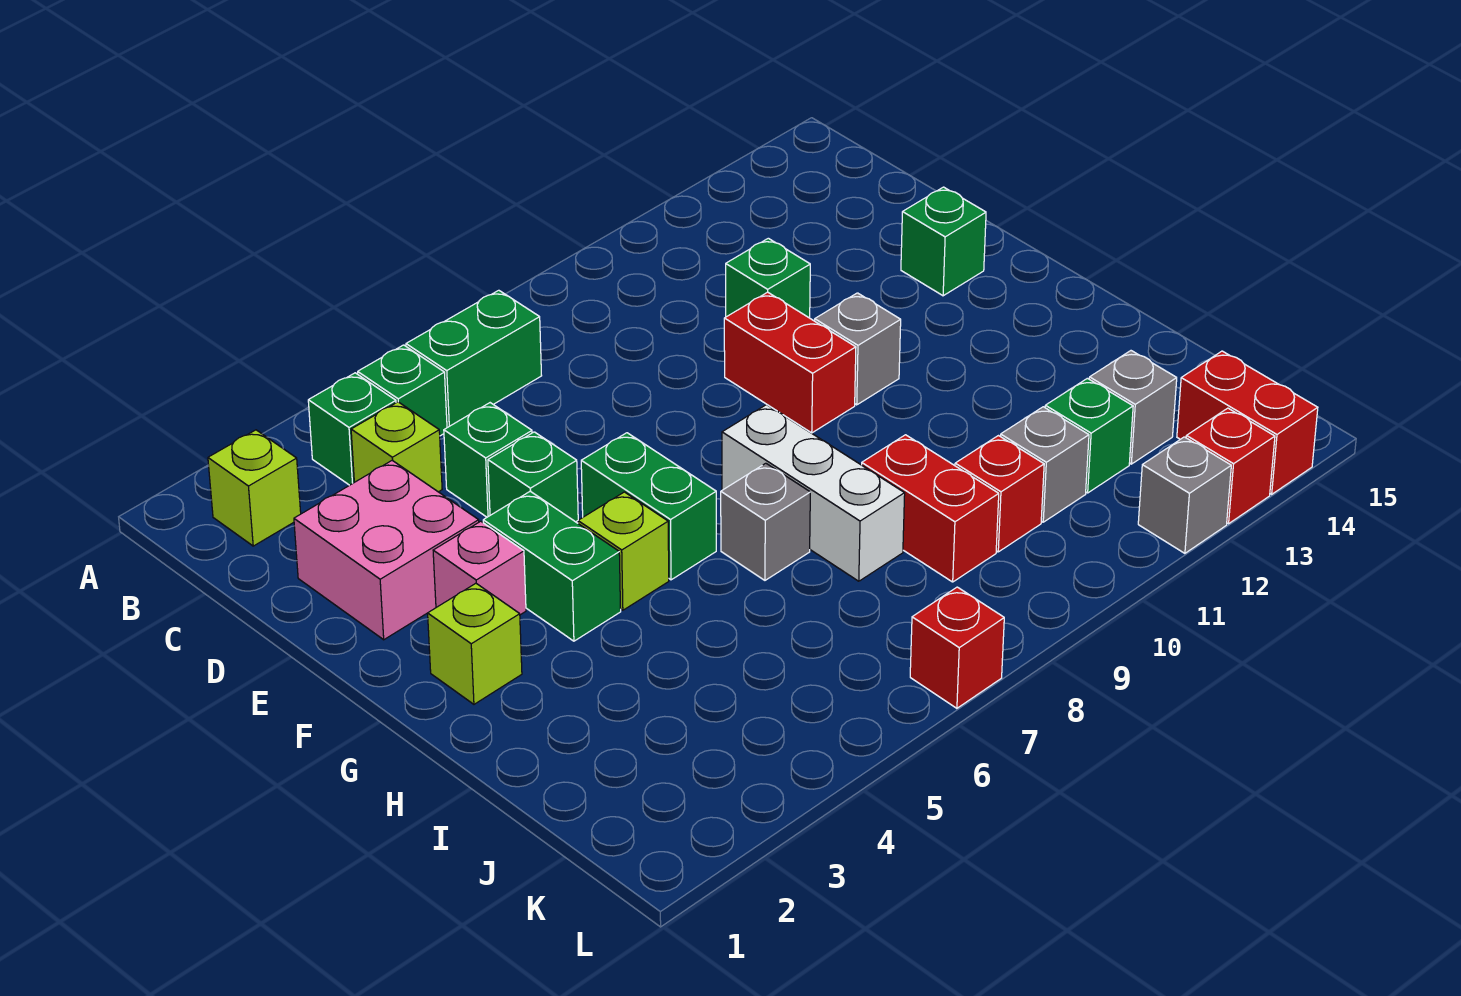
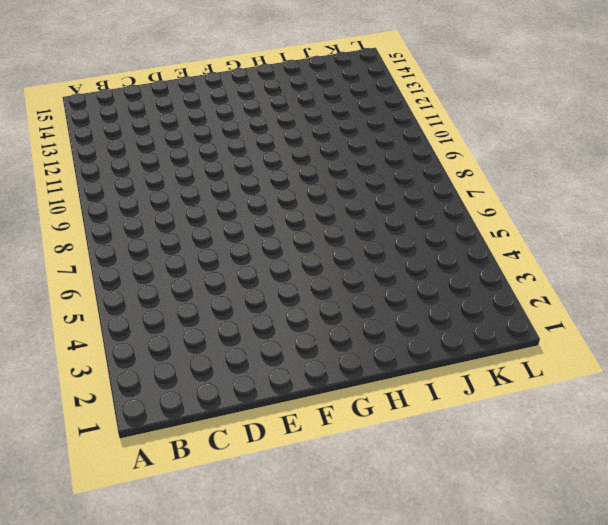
none -> lime 1x1 brick [208,430,301,546]
none -> green 1x1 brick [308,373,396,485]
none -> green 1x1 brick [358,345,447,436]

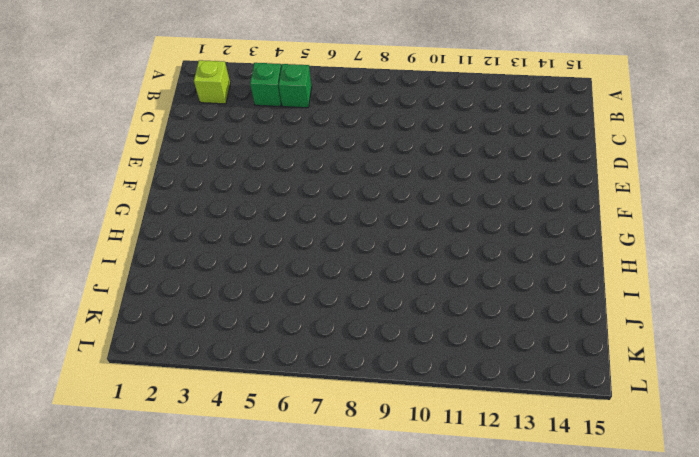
none -> green 1x2 brick [406,290,542,428]
none -> lime 1x1 brick [351,402,442,492]
none -> pink 2x2 brick [294,460,479,640]

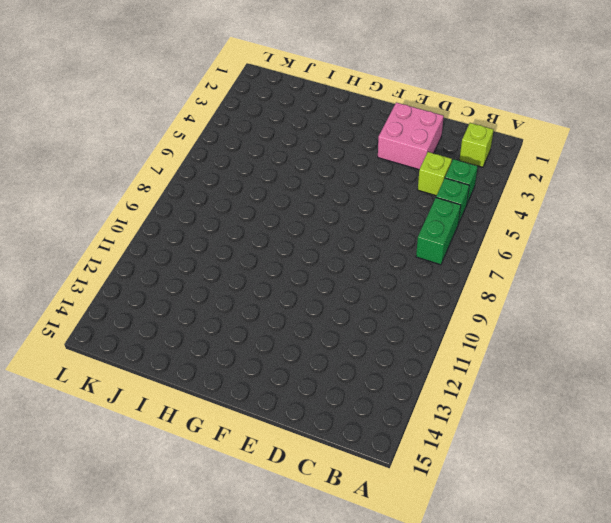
none -> green 1x1 brick [444,403,532,517]
none -> green 1x1 brick [726,238,810,318]
none -> green 1x1 brick [488,432,578,522]

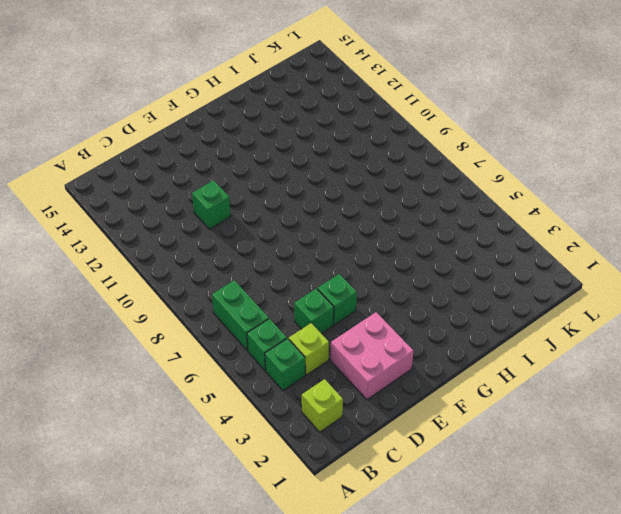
none -> red 1x2 brick [724,292,856,433]
none -> green 1x1 brick [901,187,986,296]
none -> pink 1x1 brick [433,521,526,615]

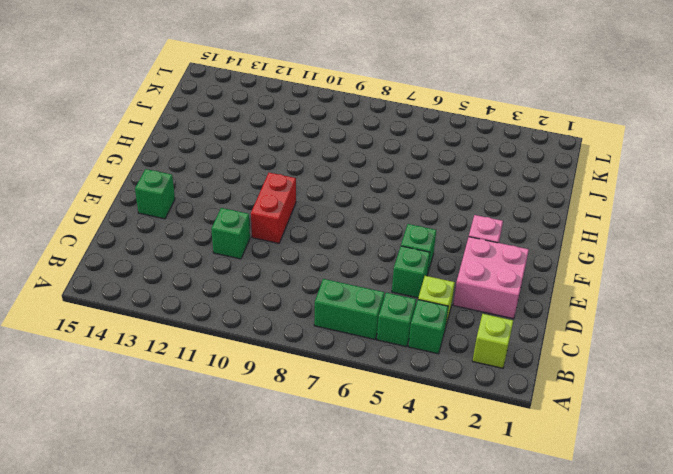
none -> green 1x2 brick [483,491,621,641]
none -> green 1x2 brick [581,433,716,580]
none -> grey 1x1 brick [815,293,901,405]

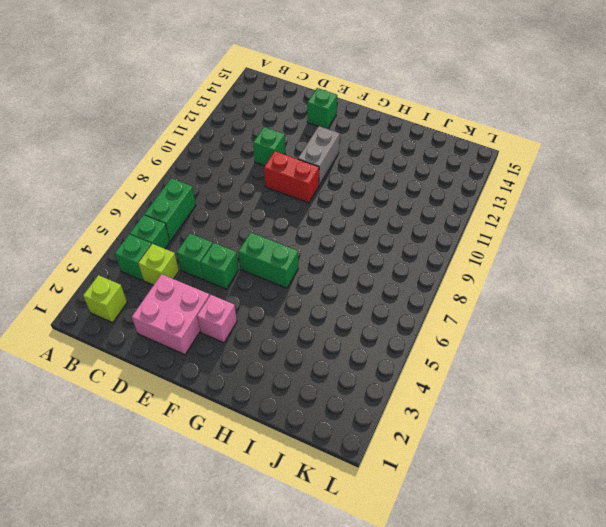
grey 1x2 brick [298,126,340,185] -> grey 1x1 brick [815,293,901,405]
none -> green 1x2 brick [483,491,621,641]
none -> lime 1x1 brick [428,583,522,704]
none -> lime 1x1 brick [578,492,669,610]

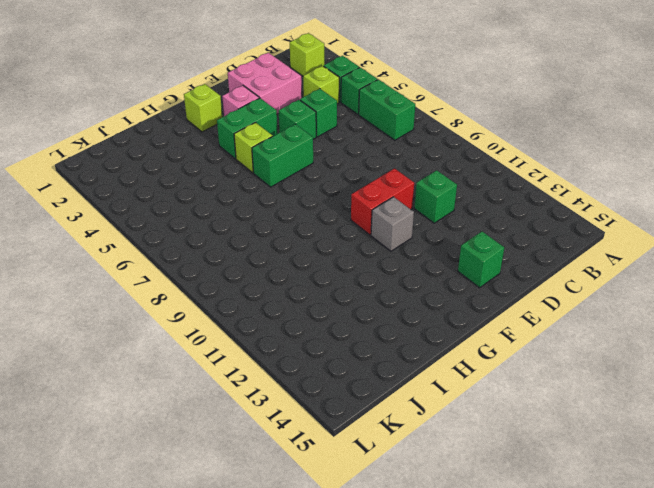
none -> white 1x3 brick [722,405,905,581]
none -> grey 1x1 brick [721,463,810,580]
none -> red 1x2 brick [862,435,999,582]

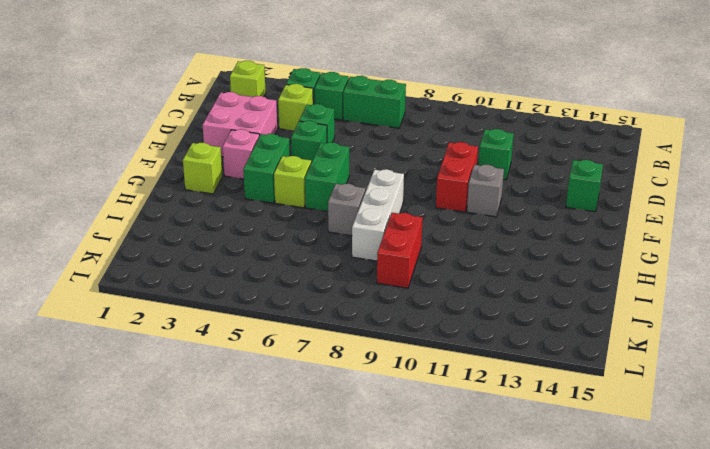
none -> red 1x1 brick [955,436,1044,552]
none -> grey 1x1 brick [1000,407,1089,522]
none -> green 1x1 brick [1045,378,1133,493]

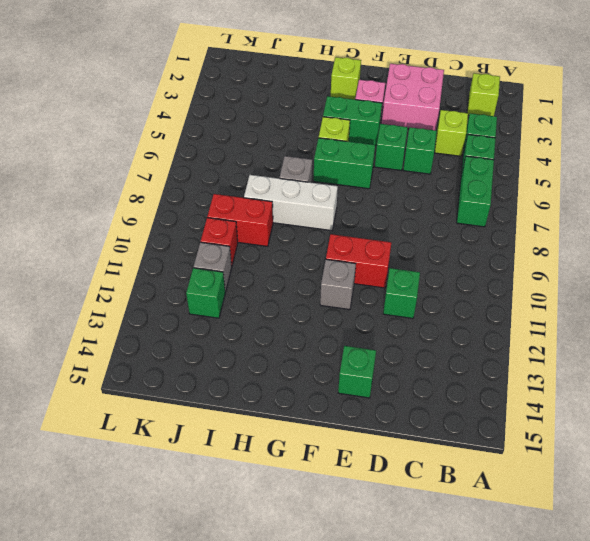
none -> grey 1x1 brick [1089,351,1177,464]
none -> red 1x2 brick [1177,351,1318,494]
none -> red 1x1 brick [910,587,1004,708]

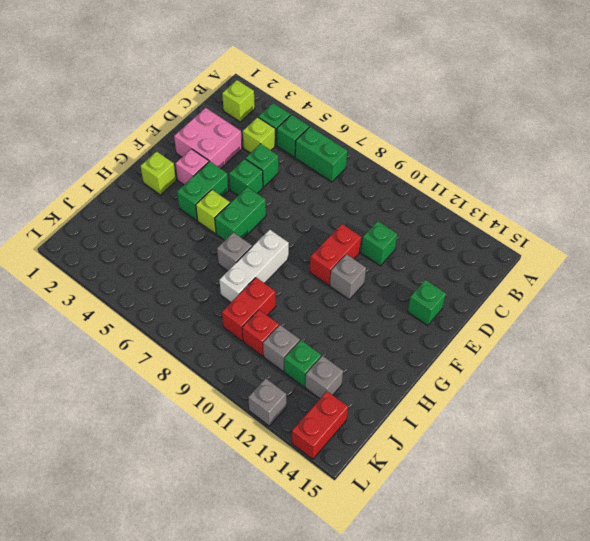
none -> red 1x1 brick [910,587,1004,708]
none -> red 1x1 brick [1186,408,1275,524]

